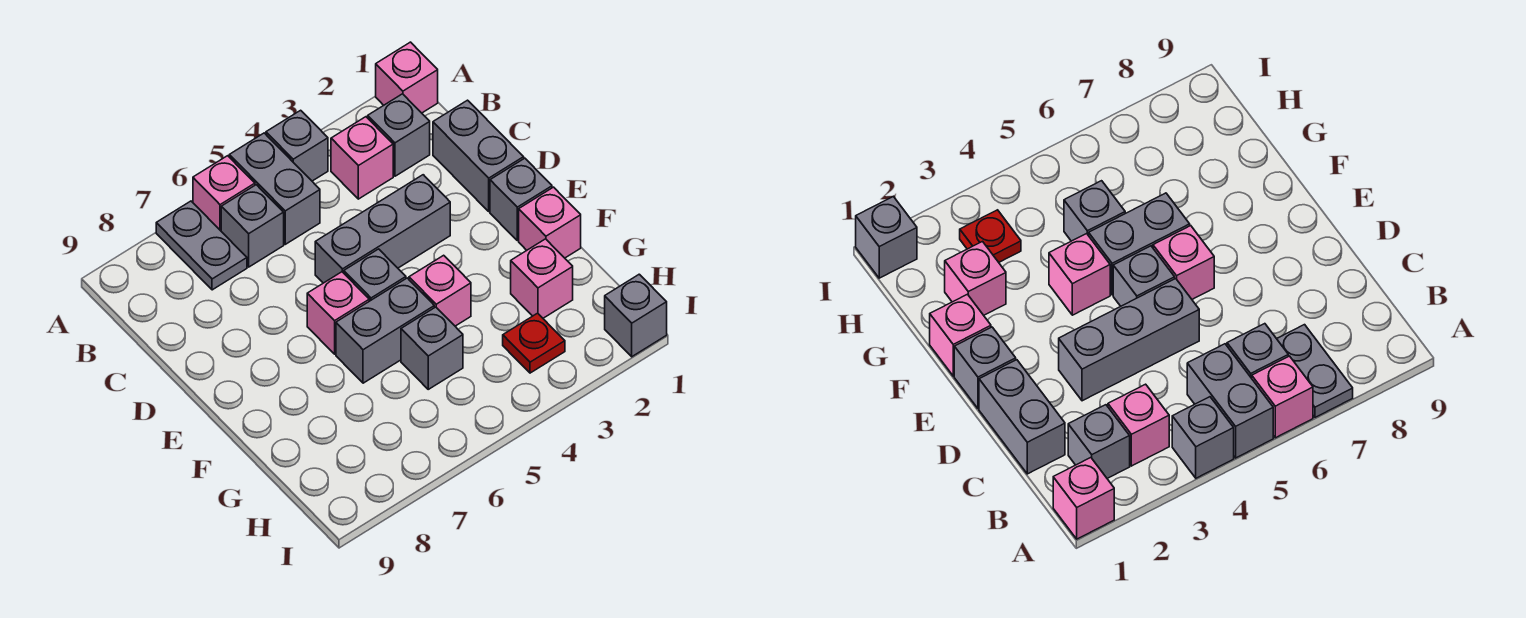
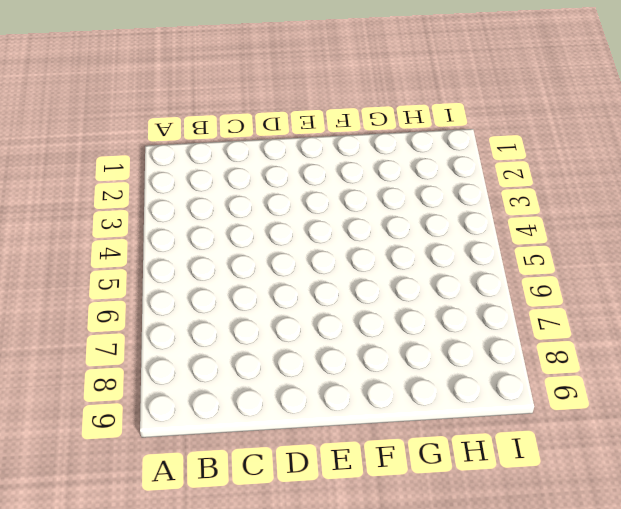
none -> pink 1x1 brick [376,42,438,113]
none -> grey 1x1 brick [266,110,328,181]
none -> grey 1x2 brick [229,133,320,244]

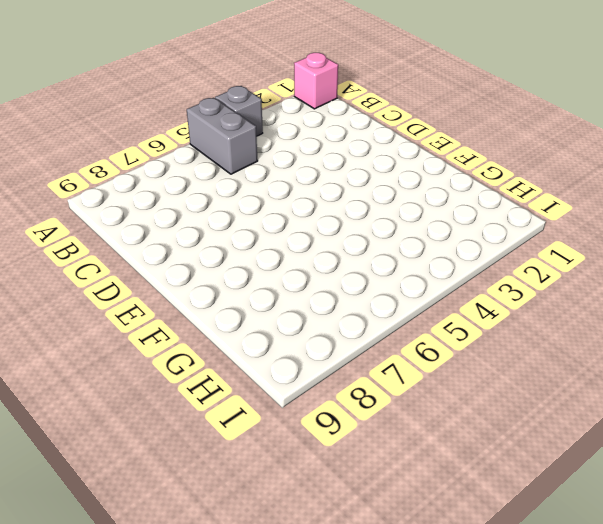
none -> pink 1x1 brick [193,156,255,231]
none -> grey 1x2 plate [156,201,247,290]
none -> grey 1x1 brick [368,94,430,176]

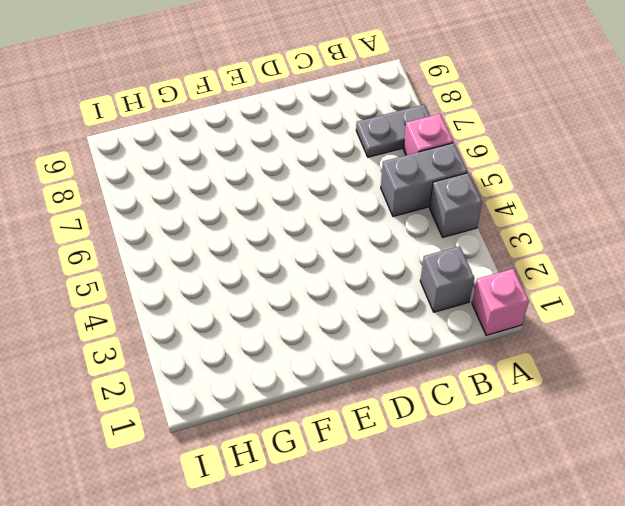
none -> pink 1x1 brick [331,117,393,199]
none -> grey 1x1 brick [221,185,284,267]
none -> grey 1x2 brick [433,100,524,211]

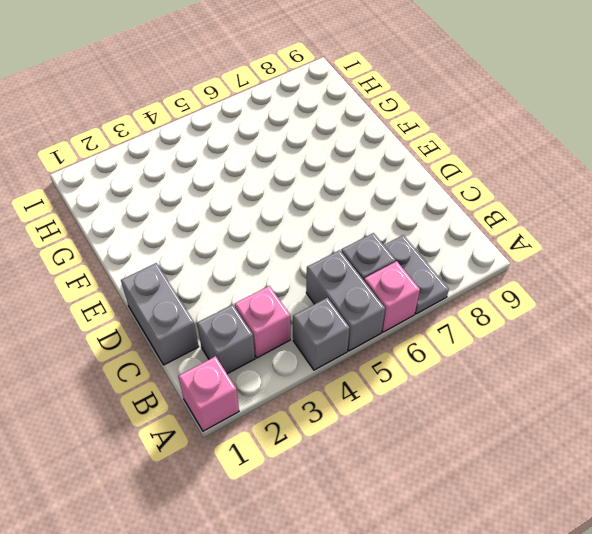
none -> grey 1x3 brick [315,175,450,283]
none -> grey 1x1 brick [490,158,552,241]
none -> grey 1x1 brick [344,249,406,301]

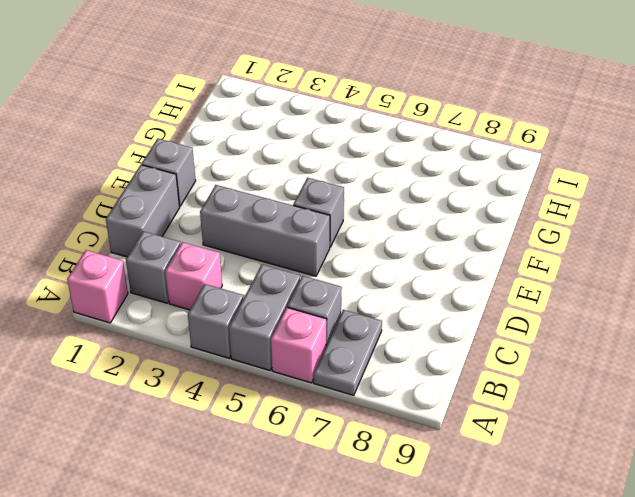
none -> pink 1x1 brick [307,272,369,354]
none -> pink 1x1 brick [519,187,581,258]
none -> pink 1x1 brick [409,255,471,326]

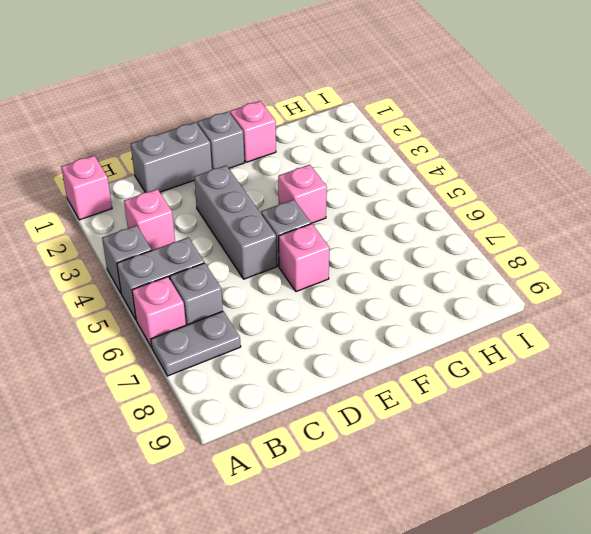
none -> grey 1x1 brick [368,94,430,176]
none -> grey 1x2 brick [336,278,434,383]
none -> pink 1x1 brick [511,239,573,318]

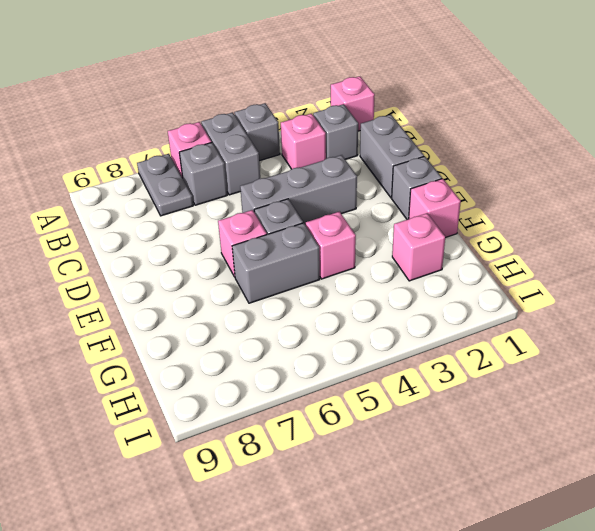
none -> grey 1x1 brick [401,307,463,389]
none -> red 1x1 plate [503,313,565,373]
none -> grey 1x1 brick [605,274,667,357]

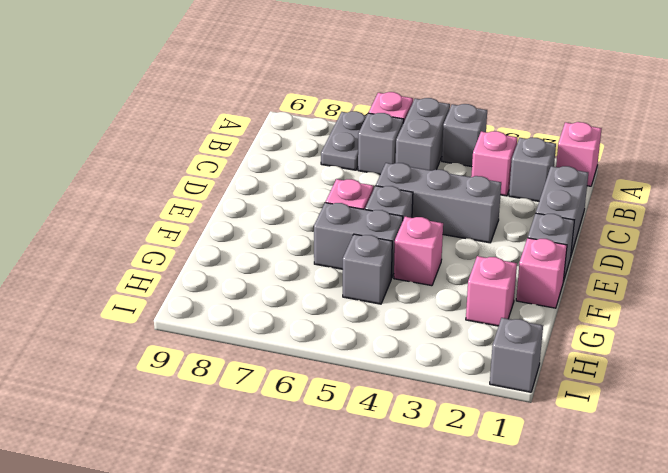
none -> red 1x1 plate [503,313,565,373]

